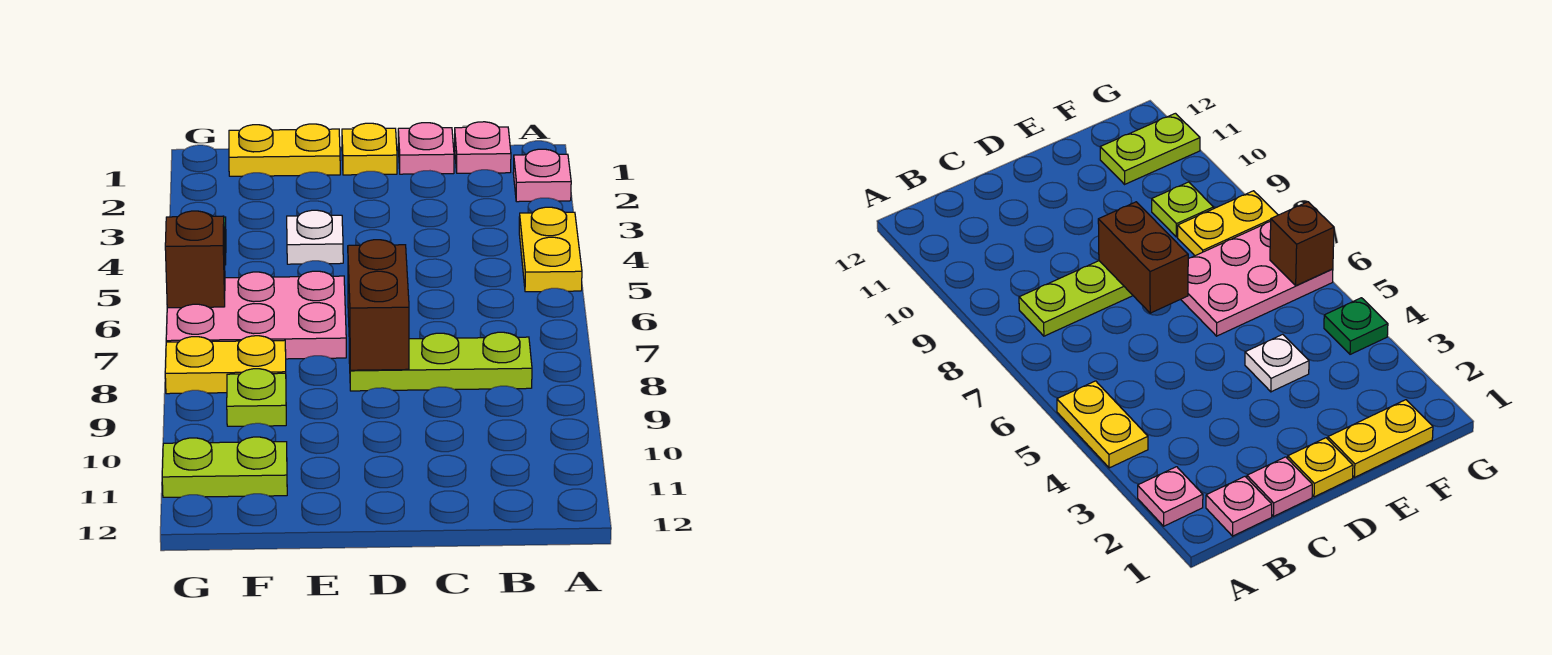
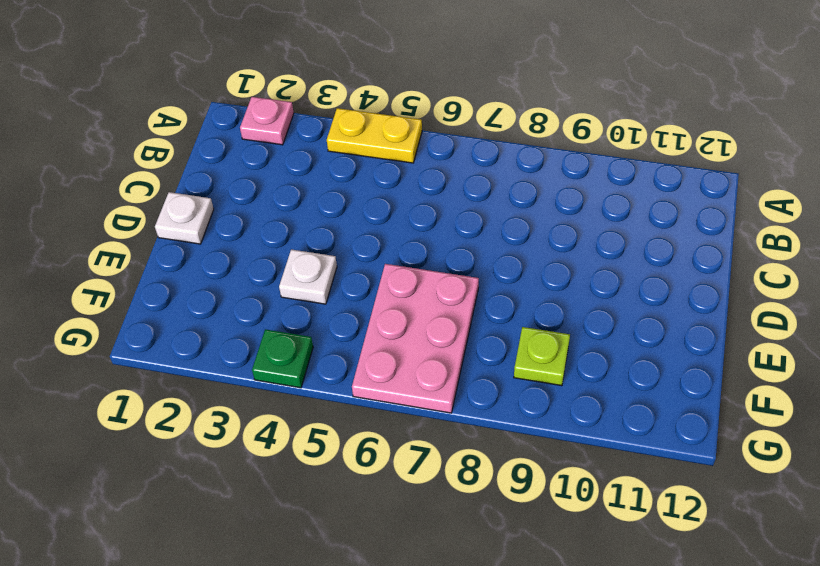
white 1x1 plate [155,192,214,244] -> yellow 1x1 plate [342,123,397,175]
none -> pink 1x1 plate [455,122,511,173]
none -> lime 1x3 plate [349,332,532,391]
none -> pink 1x1 plate [398,123,454,174]

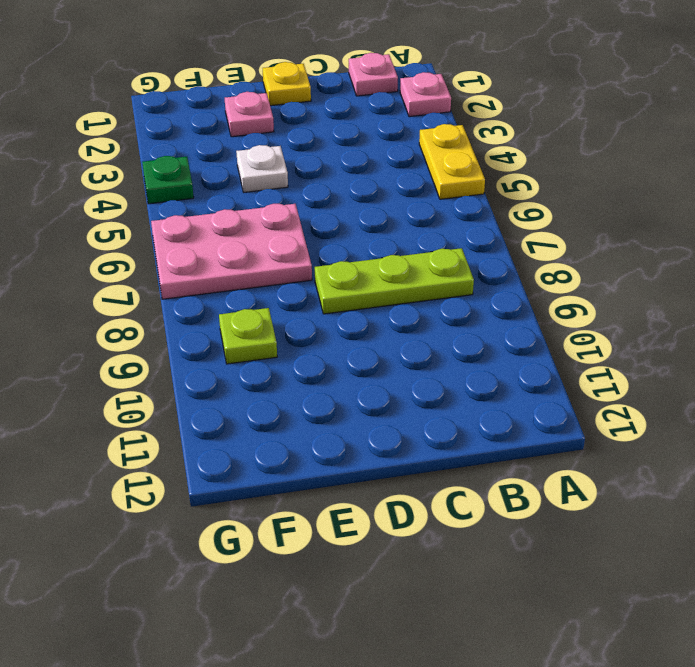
pink 1x1 plate [225,92,274,137] -> pink 1x1 plate moved to [398,123,454,174]
none -> yellow 1x2 plate [229,124,340,176]
none -> yellow 1x2 plate [165,336,286,394]
none -> lime 1x2 plate [162,437,287,497]

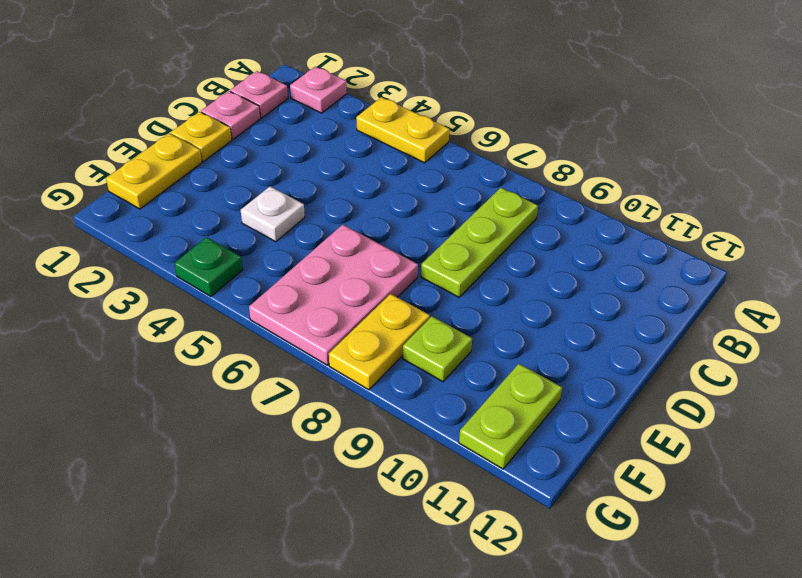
none -> brown 1x2 brick [348,240,409,370]
none -> brown 1x1 brick [165,211,225,308]

